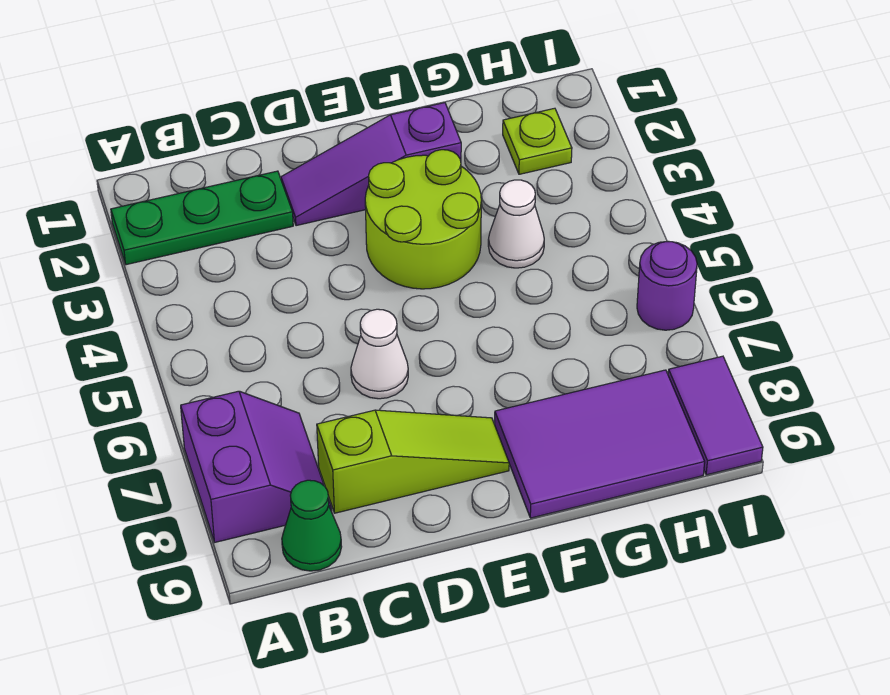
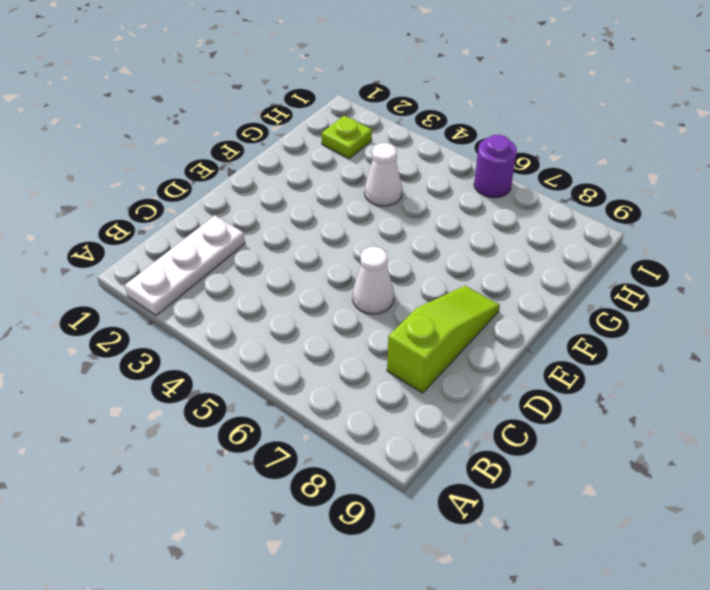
white 1x3 plate [125,216,245,315] -> green 1x3 plate [111,171,293,265]
none -> purple 2x2 slope [181,391,332,542]
none -> green 1x1 cone [282,480,342,571]
none -> purple 1x3 slope [281,103,461,226]

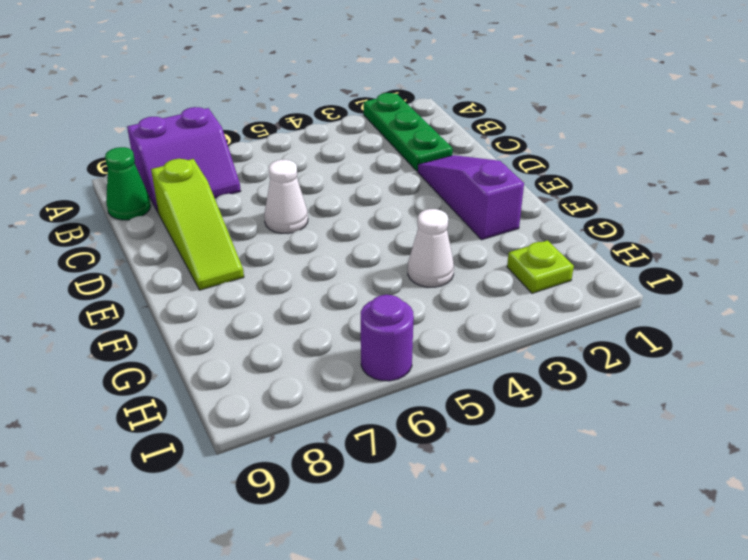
none -> lime 2x2 round brick [365,150,481,289]
none -> purple 2x3 tile [495,370,705,518]
none -> purple 1x2 tile [668,356,763,475]

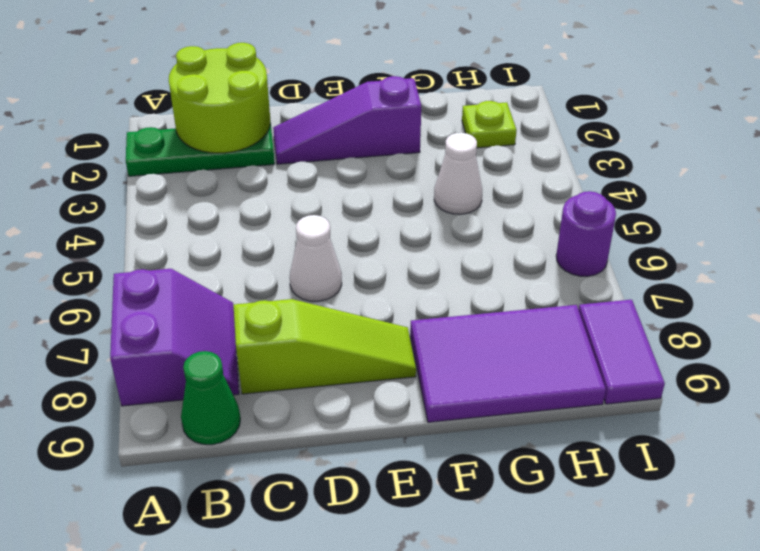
lime 2x2 round brick [169,43,270,153] -> lime 2x2 round brick moved to [365,150,481,289]

